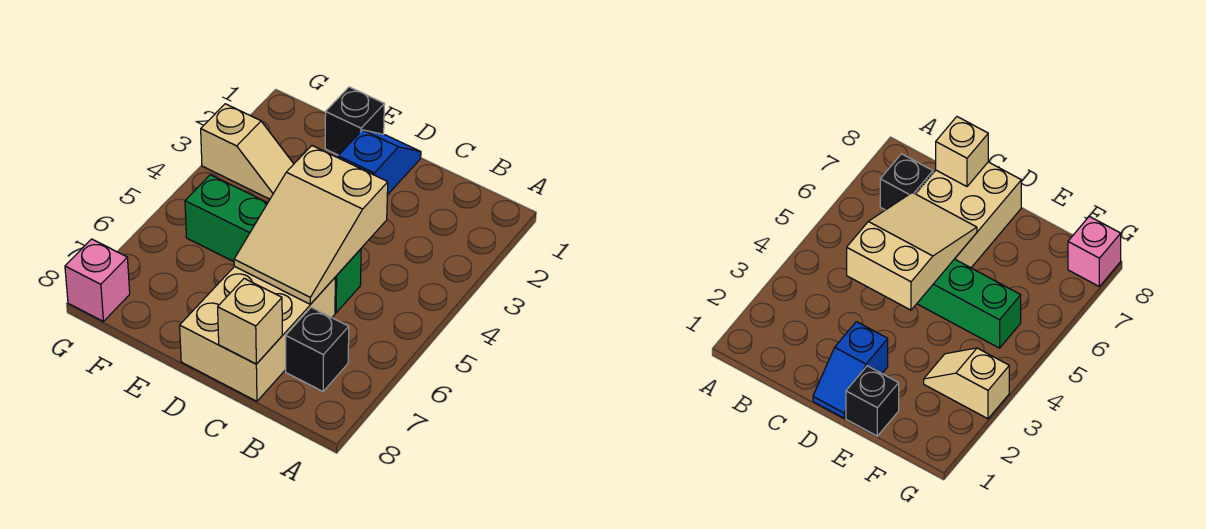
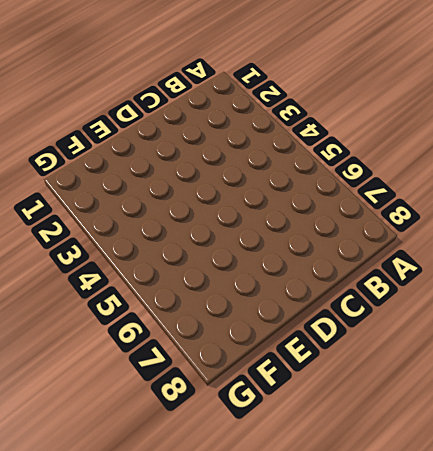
none -> black 1x1 brick [286,307,349,391]
none -> green 1x4 brick [185,175,361,313]

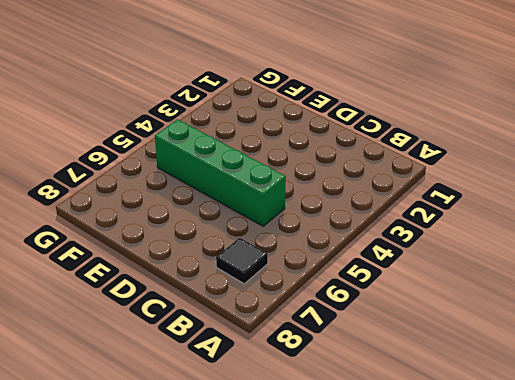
black 1x1 tile [216,238,268,284] -> black 1x1 brick [286,307,349,391]
none -> tan 2x3 brick [180,266,335,401]
none -> blue 1x2 slope [338,130,421,195]

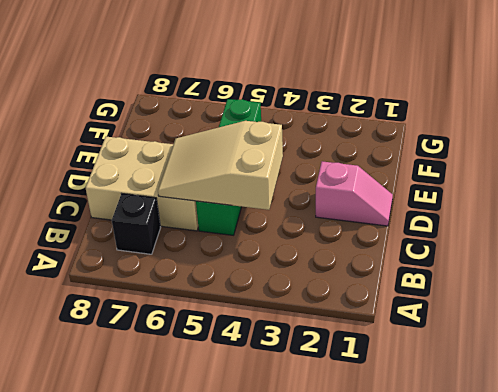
pink 1x2 slope [316,161,393,226] -> blue 1x2 slope [338,130,421,195]
none -> black 1x1 brick [325,87,384,155]
none -> tan 1x2 slope [201,104,294,199]

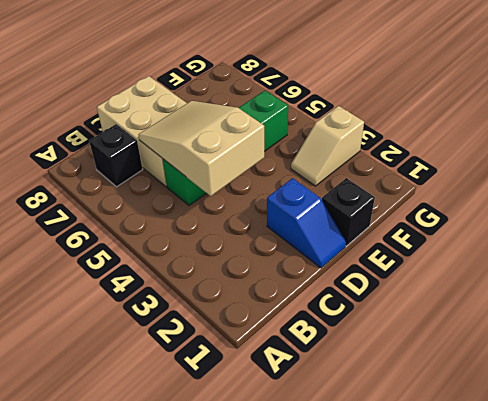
none -> pink 1x1 brick [65,239,130,322]
none -> tan 1x1 brick [218,278,282,364]

